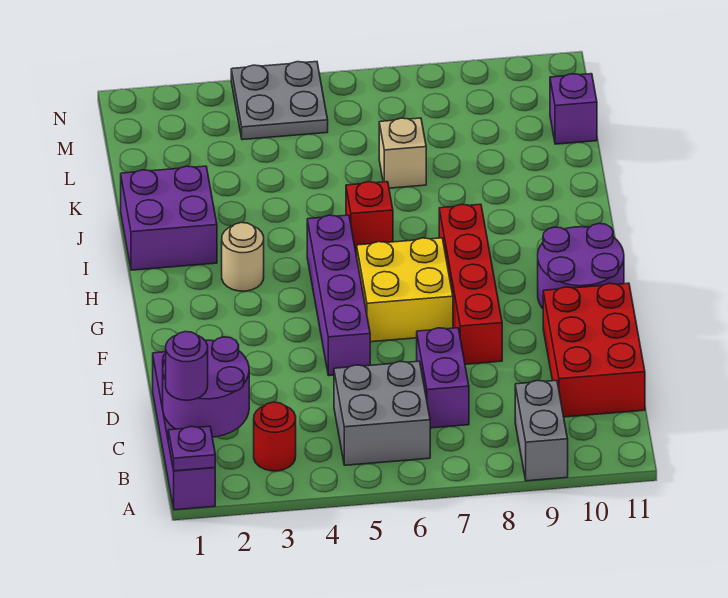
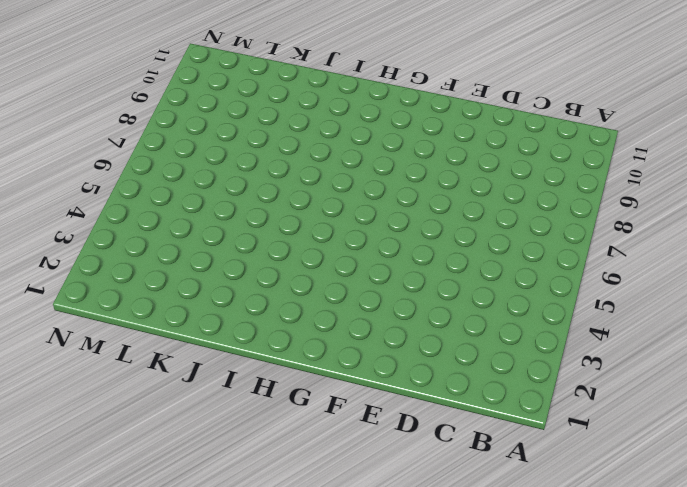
none -> purple 1x4 brick [153,352,215,510]
none -> grey 1x2 brick [515,380,568,481]
none -> red 1x1 round brick [254,402,296,471]

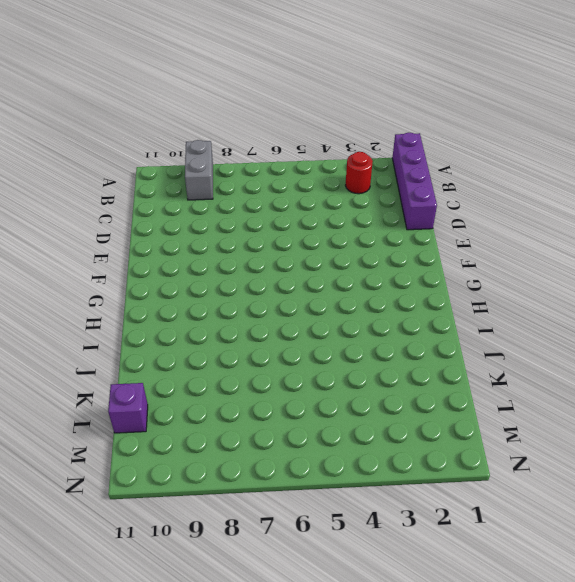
none -> grey 2x2 brick [334,361,430,465]
none -> purple 1x2 brick [417,328,469,428]
none -> red 2x3 brick [543,283,645,417]

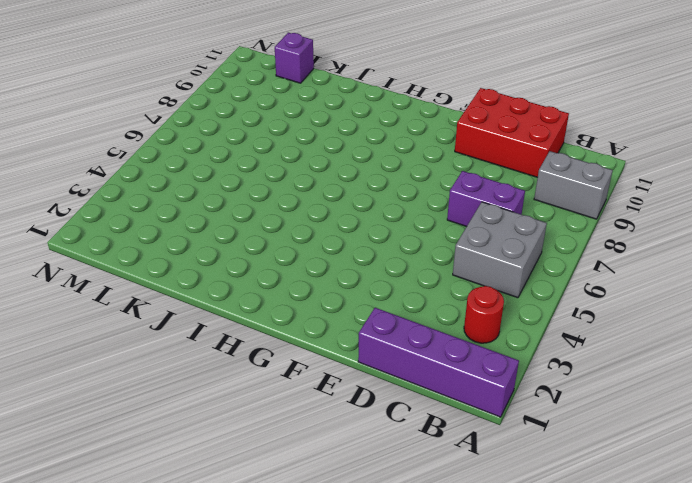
none -> purple 1x4 brick [307,215,370,376]
none -> red 1x4 brick [439,204,502,364]
none -> yellow 2x2 brick [357,238,453,342]

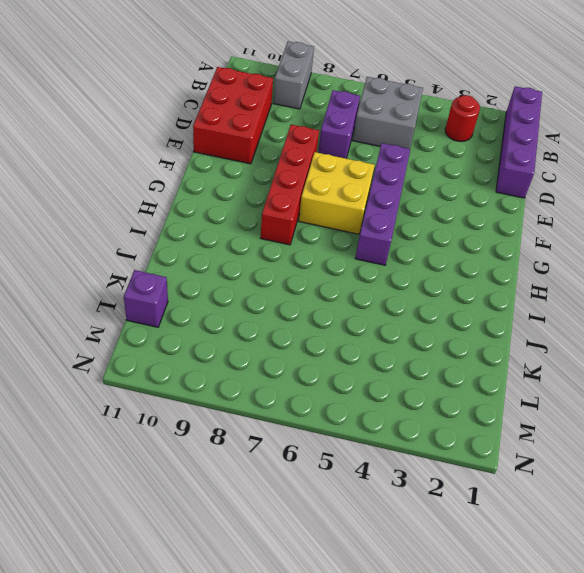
none -> purple 2x2 round brick [538,224,624,308]
none -> tan 1x1 round brick [222,223,264,291]
none -> purple 2x2 brick [121,166,217,270]

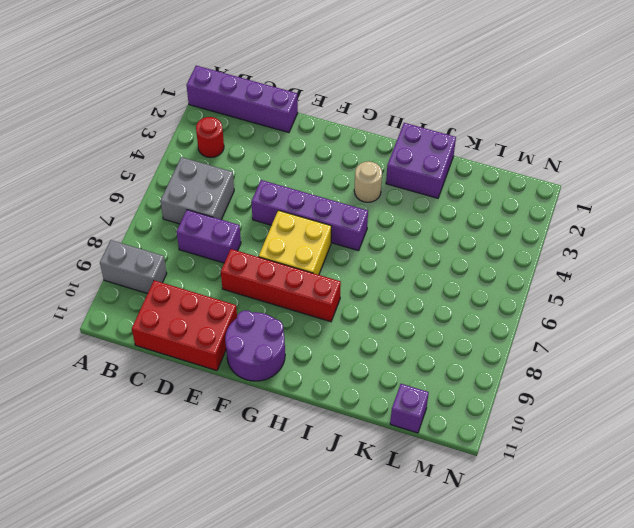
none -> red 1x1 brick [346,182,393,252]
none -> tan 1x1 brick [379,118,426,188]
none -> grey 2x2 plate [231,62,328,140]

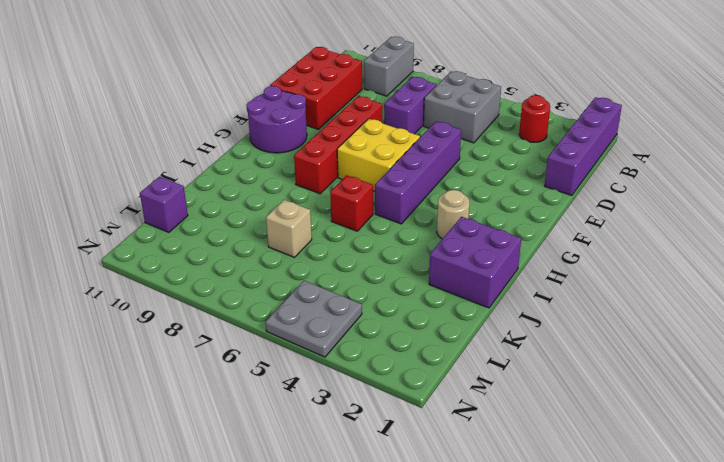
none -> purple 1x1 plate [168,426,215,471]
none -> purple 2x2 round brick [163,337,249,437]
none -> purple 1x1 round brick [166,332,208,400]

